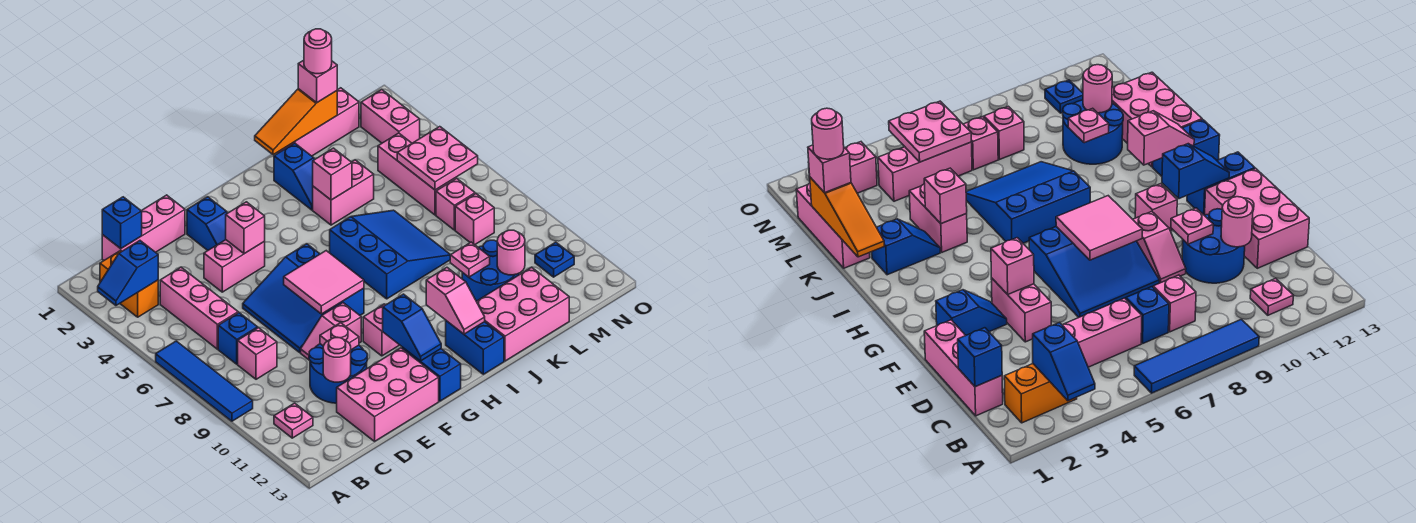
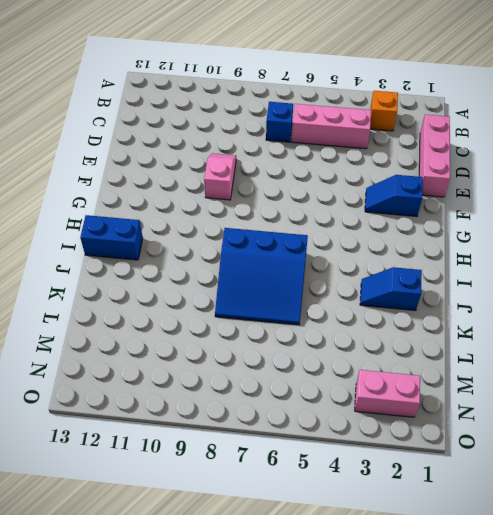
orange 1x1 brick [370,91,398,131] -> orange 1x2 brick [100,250,158,317]
none -> blue 1x4 tile [156,341,253,421]
none -> pink 1x1 plate [274,403,313,438]
none -> pink 1x1 brick [238,328,277,379]
none -> blue 2x2 round brick [309,344,367,403]

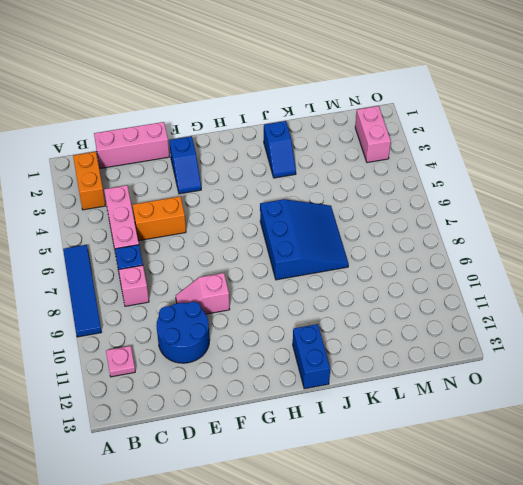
orange 1x2 brick [133,197,186,241] -> none
none -> pink 2x3 brick [337,348,439,441]
none -> pink 1x2 brick [204,240,265,292]
none -> blue 3x3 slope [243,244,364,352]
none -> pink 1x1 brick [363,304,399,356]

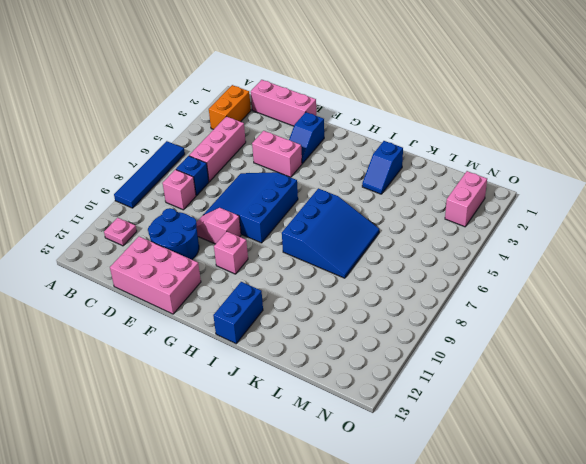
none -> blue 1x2 brick [402,347,461,401]
none -> pink 1x2 brick [313,160,374,225]
none -> pink 2x3 brick [476,267,569,361]
none -> pink 1x3 brick [277,88,359,156]

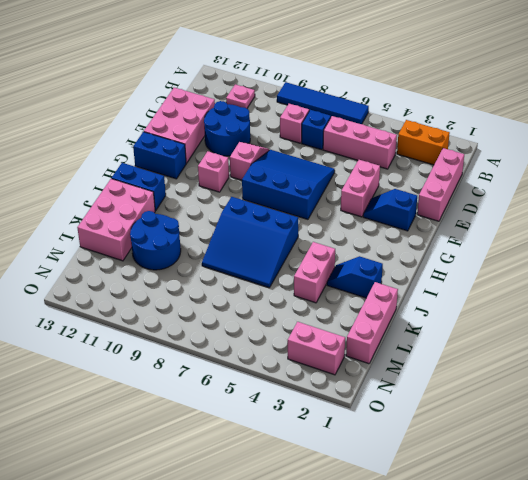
none -> pink 1x3 brick [378,133,456,215]
none -> pink 1x1 brick [436,178,475,230]
none -> pink 1x1 brick [455,194,494,245]
none -> blue 1x1 plate [535,242,574,277]

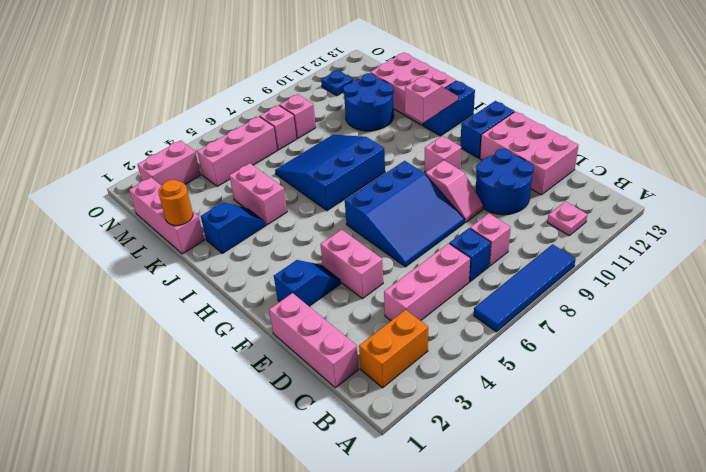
orange 1x1 round brick [158,180,193,225] -> orange 1x3 slope [255,89,337,155]
none -> blue 1x2 slope [98,241,158,305]
none -> blue 1x1 brick [102,197,142,249]
none -> pink 1x1 round brick [323,338,351,382]
none -> pink 1x1 plate [320,323,359,350]

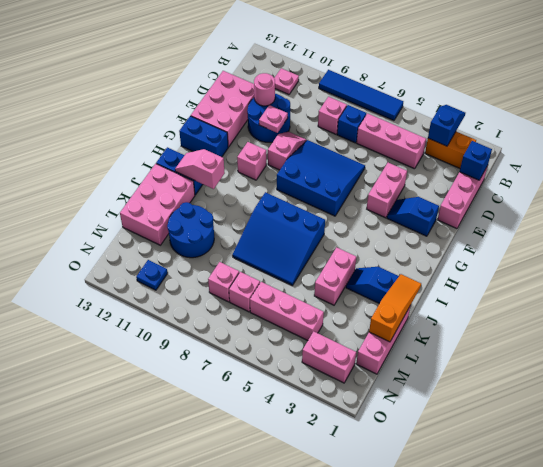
none -> pink 1x1 brick [226,202,265,254]
none -> pink 2x2 tile [284,251,364,314]
none -> blue 1x2 slope [383,294,441,361]
none -> pink 1x1 brick [313,148,352,200]

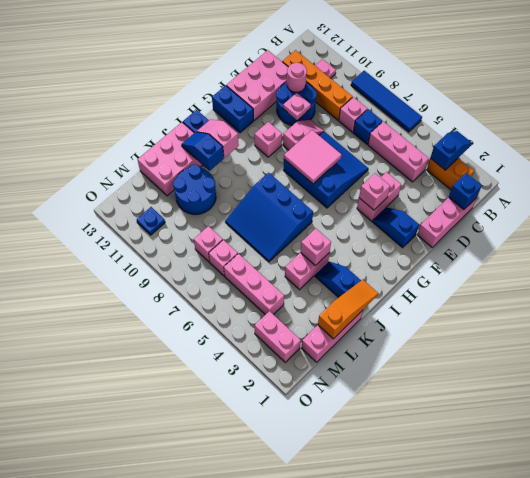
orange 1x4 brick [282,50,353,120] -> none
blue 1x2 slope [181,132,224,171] -> blue 1x2 slope moved to [383,294,441,361]
none -> pink 1x1 plate [450,242,490,277]
none -> pink 1x1 round brick [497,230,525,275]
none -> pink 2x2 plate [397,127,478,190]
none -> pink 1x1 brick [298,60,337,102]

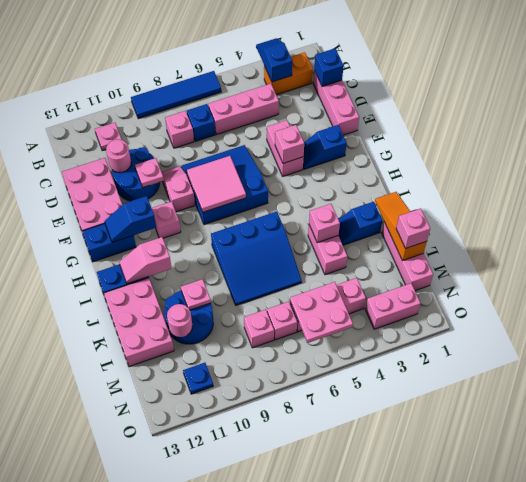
none -> pink 1x1 round brick [304,29,332,74]

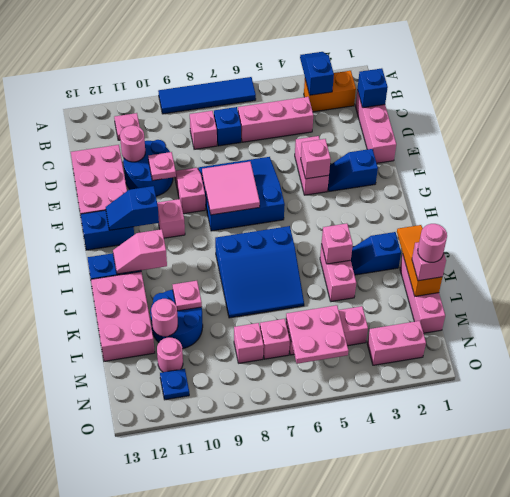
pink 1x1 round brick [157,337,183,372] -> none

